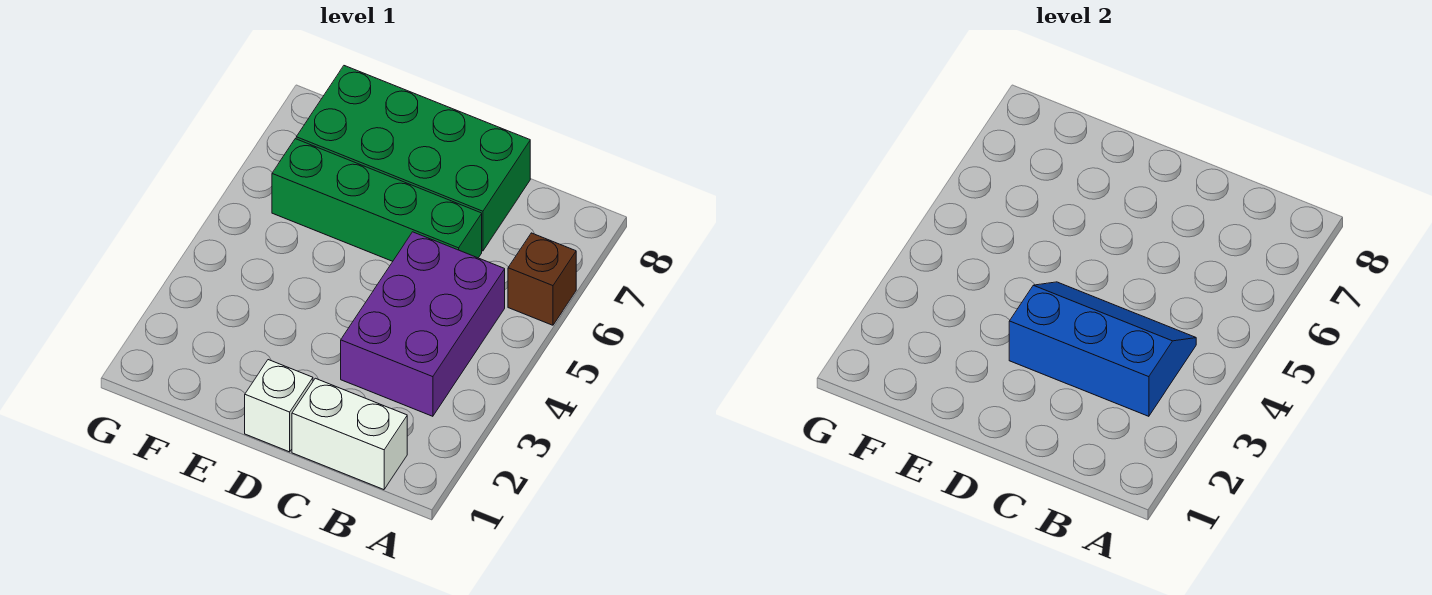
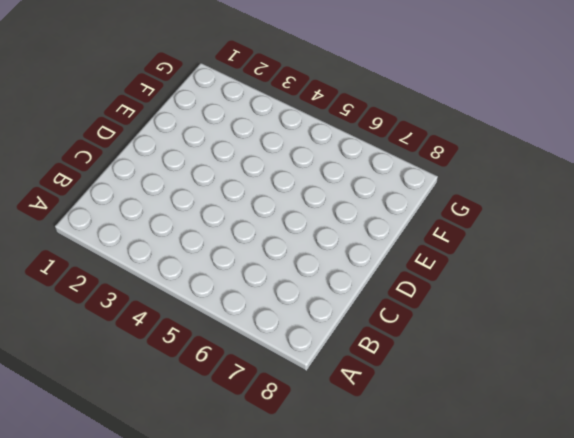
none -> brown 1x1 brick [508,233,576,325]
none -> white 1x2 brick [292,378,407,490]

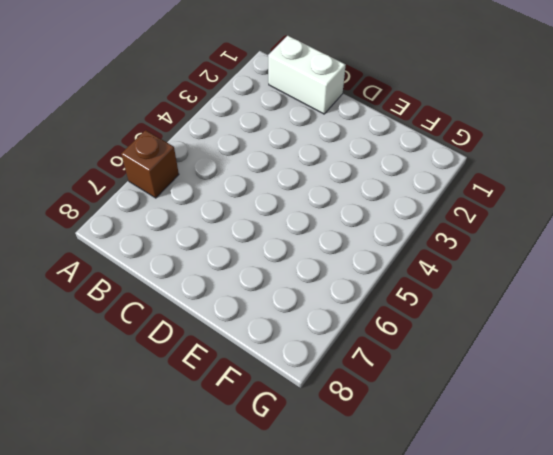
none -> purple 2x3 brick [341,232,505,416]
none -> green 1x4 brick [272,139,482,261]

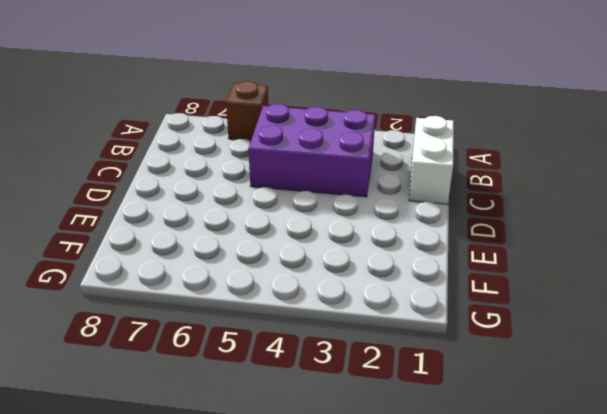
none -> green 1x4 brick [272,139,482,261]
none -> green 2x4 brick [296,66,530,251]

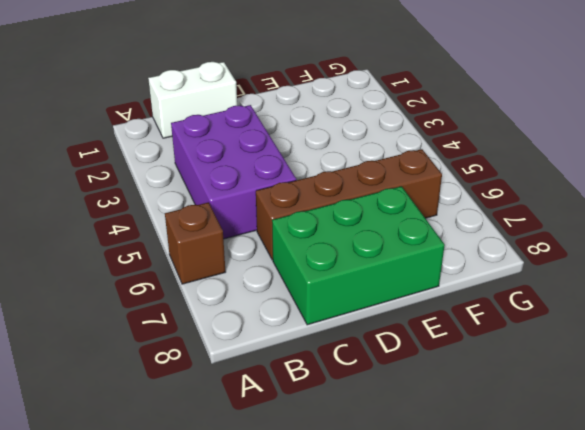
brown 1x4 brick [256,149,442,260] -> green 1x4 brick [272,139,482,261]
green 2x3 brick [272,186,445,325] -> green 2x4 brick [296,66,530,251]
none -> white 1x1 brick [245,360,313,452]
none -> blue 2x3 slope [1009,282,1196,416]

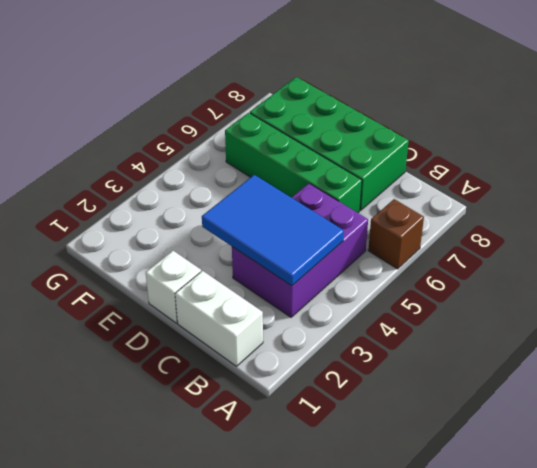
blue 2x3 tile [202,175,344,286] -> blue 2x3 slope [1009,282,1196,416]

